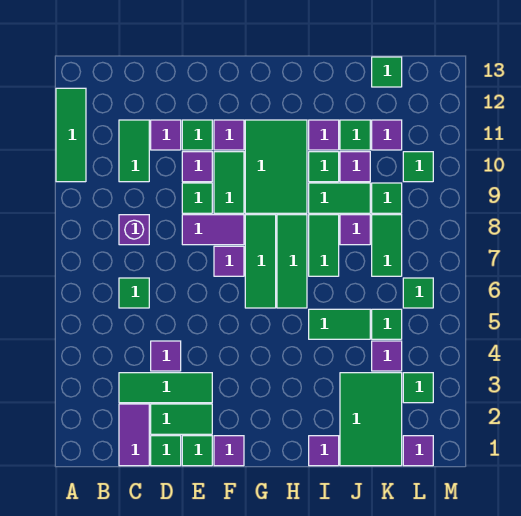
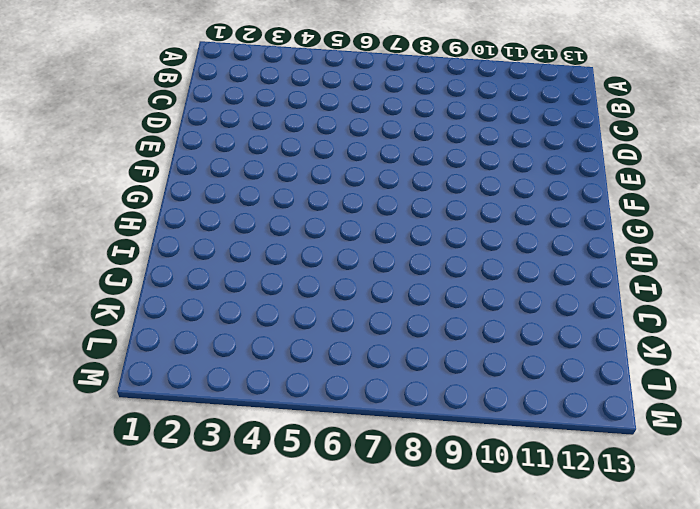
none -> green 1x3 tile [56,88,86,182]
none -> purple 1x2 tile [119,404,149,466]
none -> green 1x3 tile [119,373,212,403]
none -> green 1x1 tile [119,278,149,308]

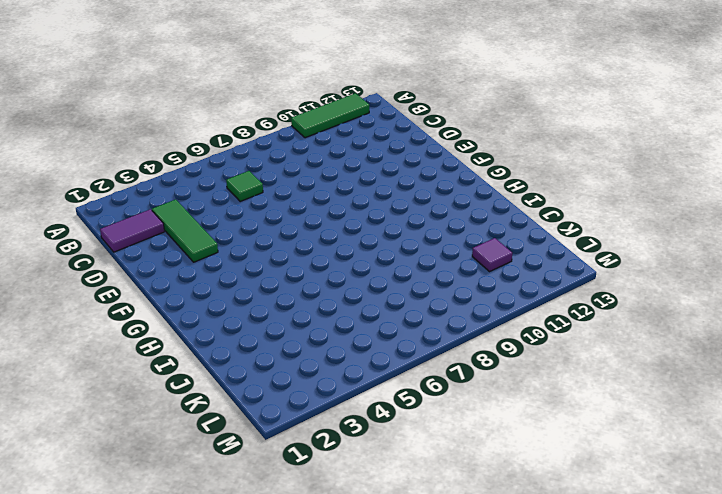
none -> purple 1x1 brick [119,215,149,245]
none -> green 1x2 tile [119,120,149,182]
none -> green 1x1 tile [151,436,181,466]
none -> green 1x2 tile [151,404,212,434]

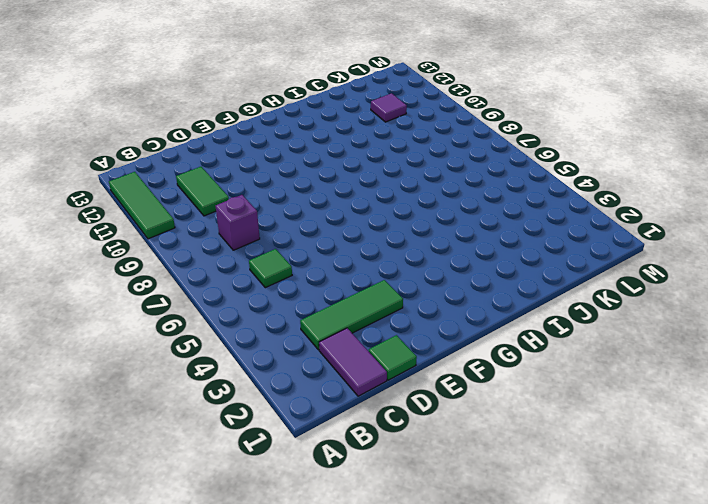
none -> green 1x2 tile [151,404,212,434]
none -> purple 1x1 tile [151,341,181,371]
none -> purple 1x1 tile [151,120,181,150]
none -> green 1x1 tile [182,436,212,466]

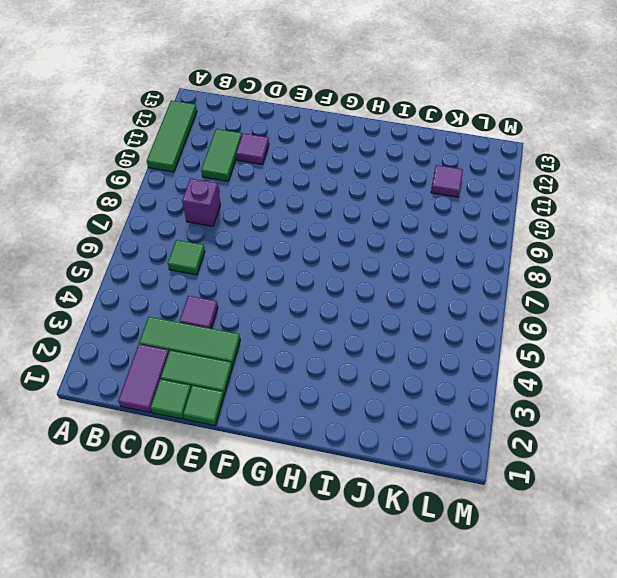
none -> purple 1x2 tile [182,215,244,245]
none -> green 1x1 tile [182,183,212,213]
none -> purple 1x1 tile [182,152,212,182]
none -> green 1x1 tile [182,120,212,150]

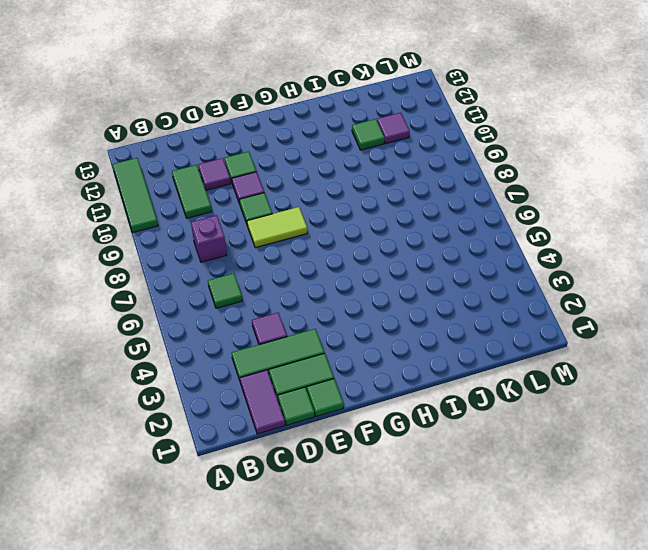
lime 1x2 tile [247,207,307,248] -> purple 1x2 tile [182,215,244,245]
none -> purple 1x1 tile [214,436,244,466]
none -> purple 1x1 tile [214,246,244,276]
none -> green 1x2 tile [214,152,244,213]
none -> purple 1x1 tile [214,120,244,150]

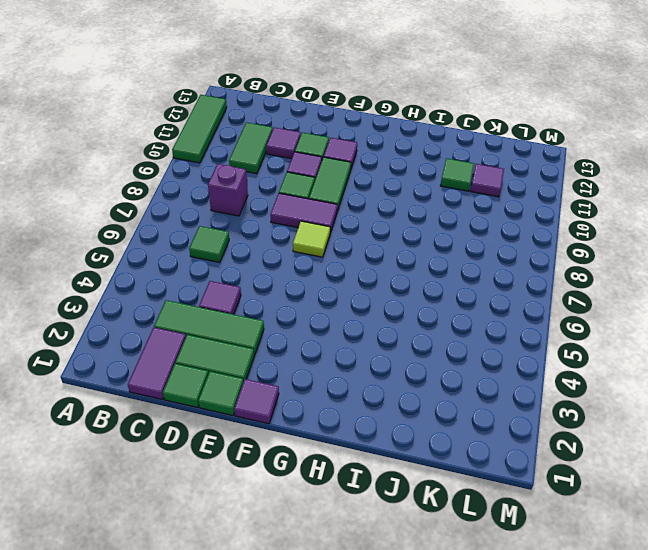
lime 1x1 tile [293,221,330,257] -> purple 1x1 tile [214,246,244,276]
none -> green 1x3 tile [245,215,276,308]
none -> green 2x3 tile [245,120,307,213]
none -> green 1x3 tile [277,215,307,308]
none -> purple 1x1 tile [309,436,339,466]

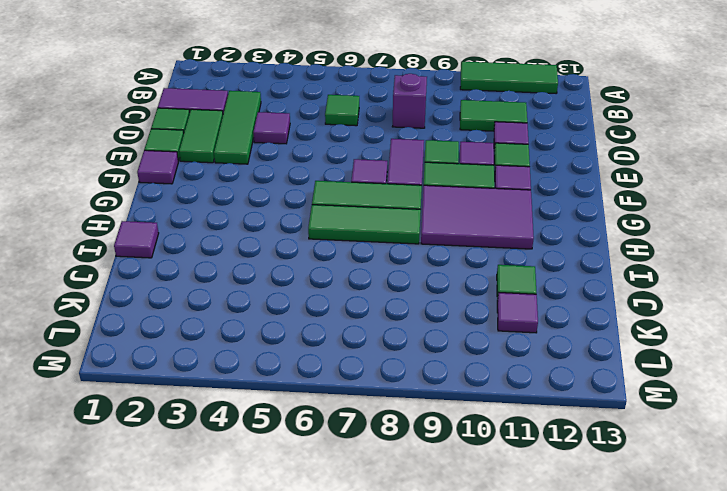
purple 2x3 tile [421,185,534,249] -> green 2x3 tile [245,120,307,213]
none -> green 1x2 tile [309,309,370,339]
none -> green 1x2 tile [309,215,339,276]
none -> green 1x2 tile [309,183,370,213]
none -> green 1x1 tile [309,152,339,182]

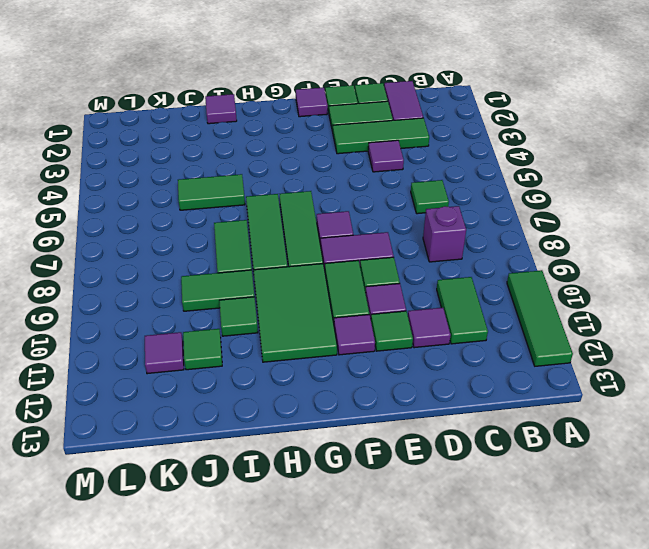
none -> purple 1x1 tile [309,120,339,150]
none -> green 2x3 tile [340,373,402,466]
none -> purple 1x1 tile [340,215,370,245]
none -> purple 1x1 tile [340,152,370,182]

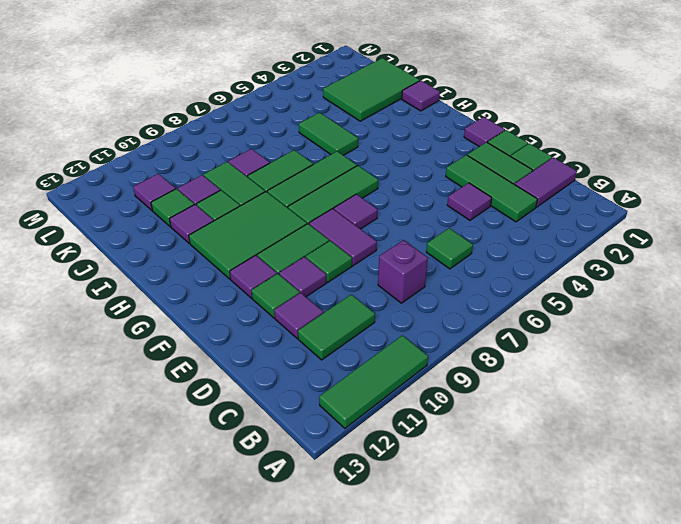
none -> purple 1x1 tile [372,341,402,371]
none -> green 1x1 tile [372,309,402,339]
none -> green 1x2 tile [372,215,402,276]
none -> green 1x1 tile [372,183,402,213]

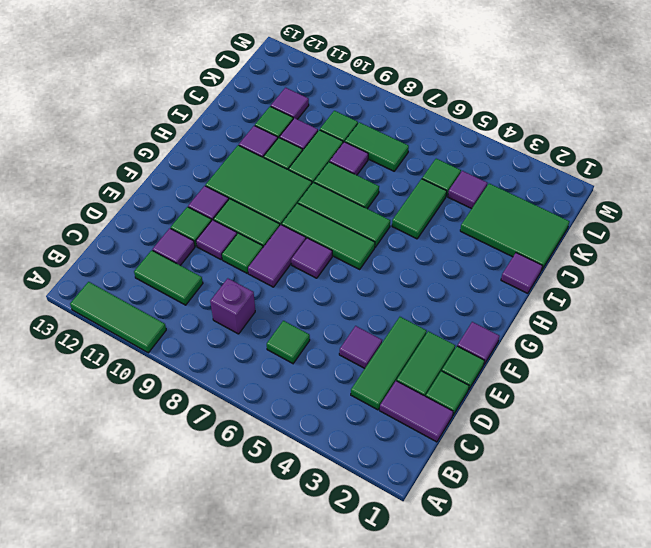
none -> green 1x1 tile [372,57,402,87]
none -> purple 1x1 tile [403,436,433,466]
none -> green 1x1 tile [403,373,433,403]
none -> green 1x1 tile [403,278,433,308]

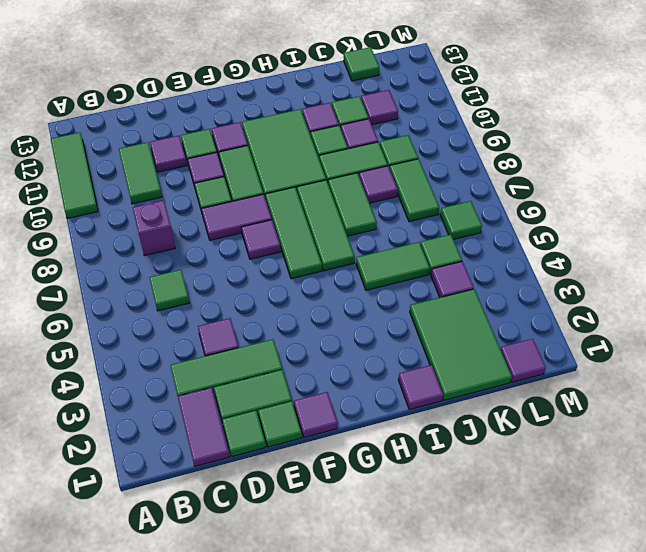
none -> green 1x1 tile [403,373,433,403]
none -> green 1x1 tile [403,152,433,182]

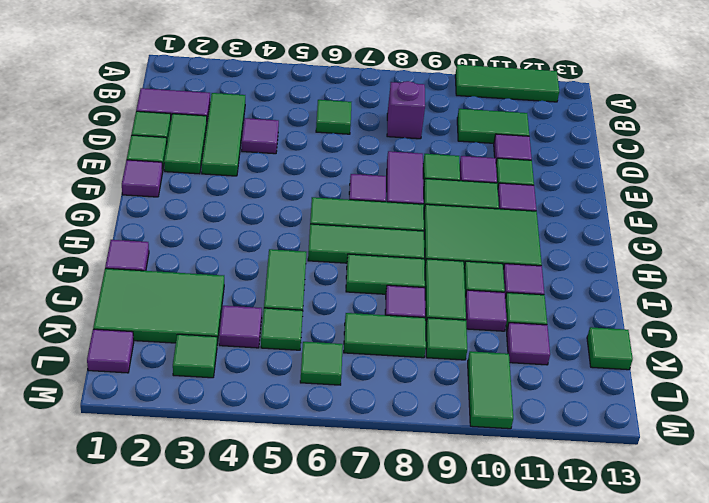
green 1x2 tile [468,351,513,429] -> green 1x1 tile [403,152,433,182]

